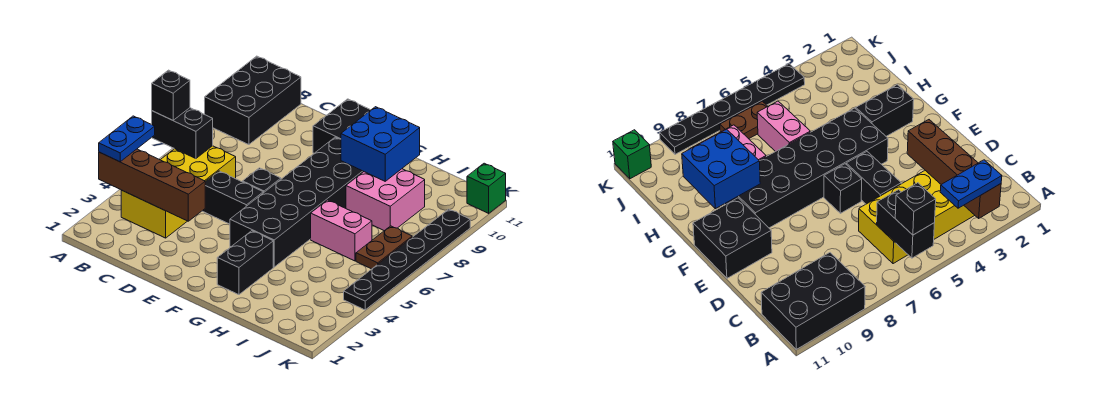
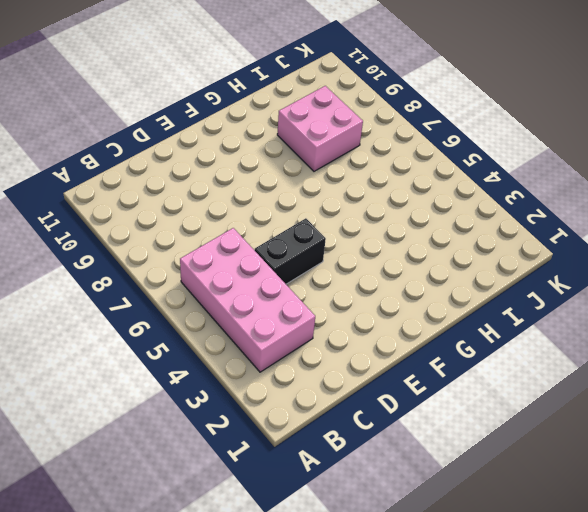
pink 2x4 brick [180,228,315,372] -> yellow 2x4 brick [121,146,236,238]
none -> black 2x3 brick [205,56,301,145]
none -> black 1x1 brick [243,168,281,193]
none -> black 2x2 brick [313,99,371,153]

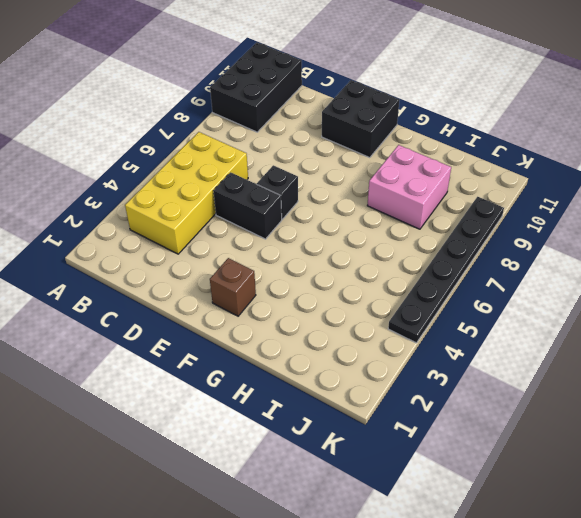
brown 1x1 brick [210,258,256,316] -> none
none -> black 2x6 brick [230,137,364,267]
none -> black 1x2 brick [217,231,273,295]
none -> pink 1x2 brick [311,200,372,261]

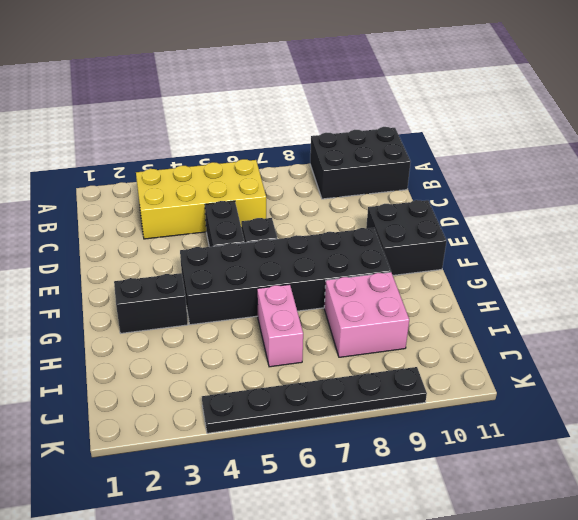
none -> brown 1x2 plate [356,226,412,269]
none -> green 1x1 brick [467,163,506,213]
none -> brown 1x4 brick [99,149,205,221]

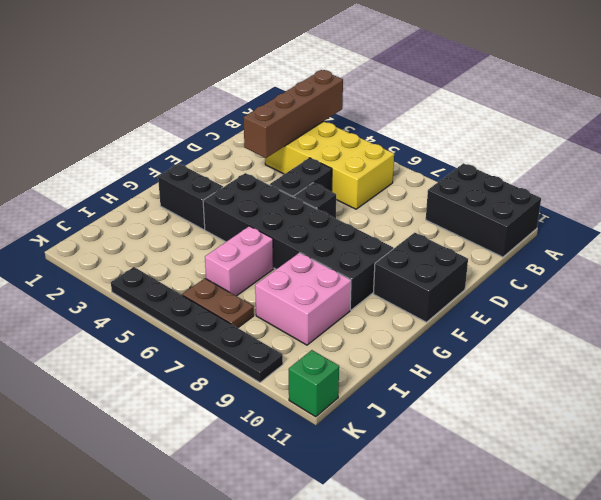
none -> black 1x2 brick [152,108,213,159]
none -> blue 2x2 brick [341,107,420,181]
none -> blue 1x2 plate [99,116,155,162]

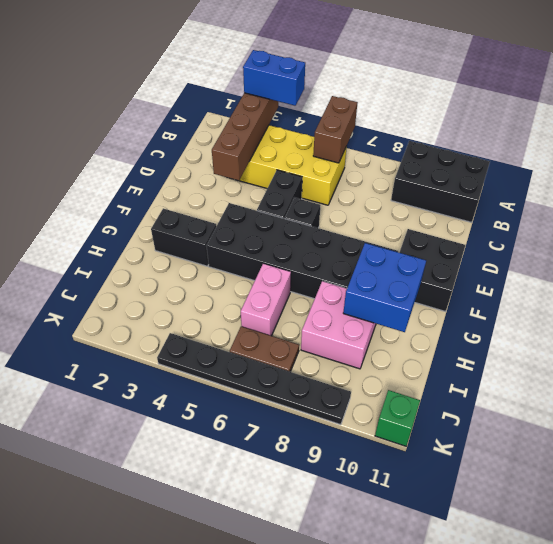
blue 1x2 brick [243,50,305,106] -> blue 1x2 plate [99,116,155,162]
brown 1x2 brick [313,96,358,163] -> black 1x2 brick [152,108,213,159]
none -> black 1x1 brick [152,70,190,120]

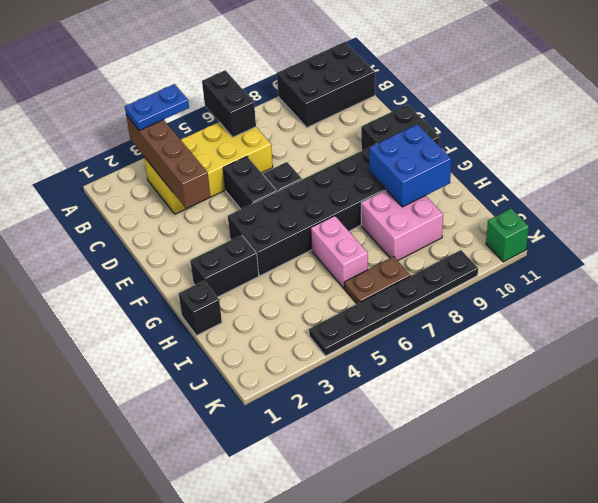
black 1x1 brick [179,281,222,336] -> black 1x1 brick moved to [152,70,190,120]

